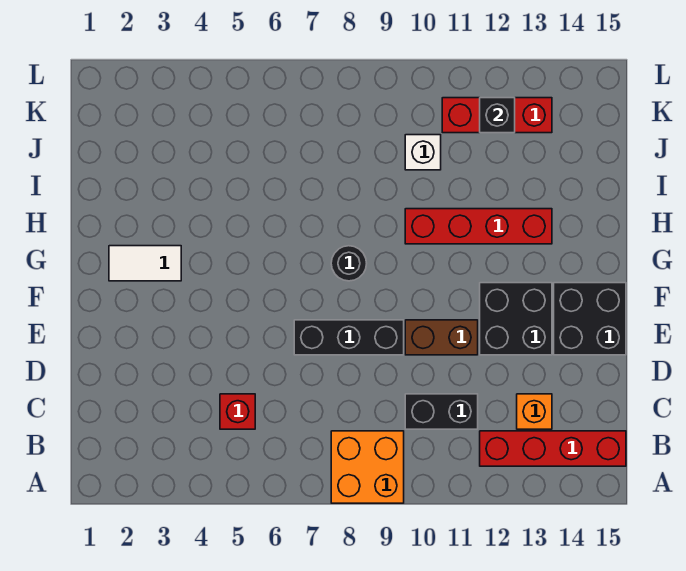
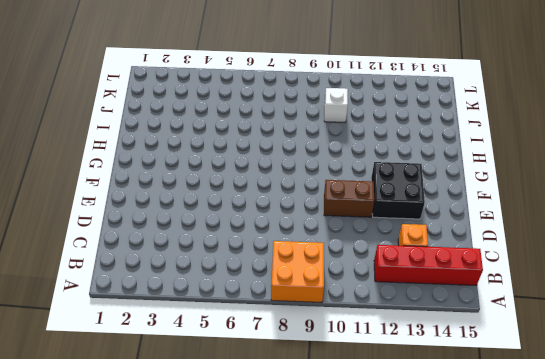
none -> red 1x1 brick [220,394,255,429]
none -> black 1x2 brick [405,394,478,429]
none -> black 1x3 brick [294,320,404,355]

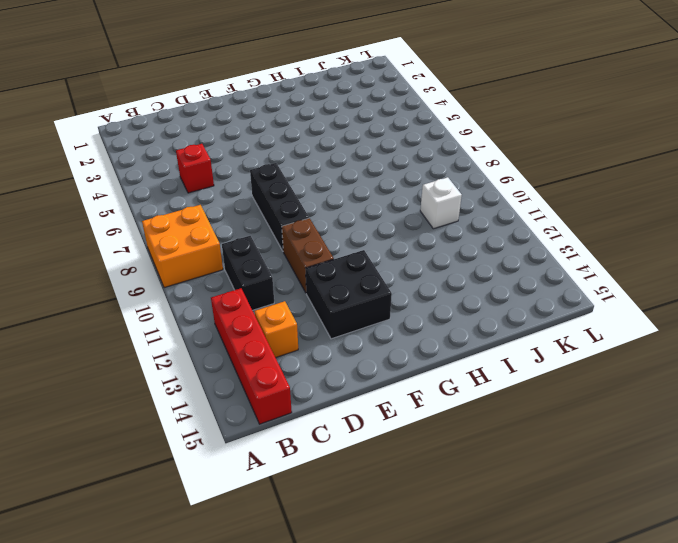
none -> black 2x2 brick [554,283,626,355]
none -> white 1x2 tile [109,246,181,281]
none -> black 1x1 round brick [331,246,367,281]

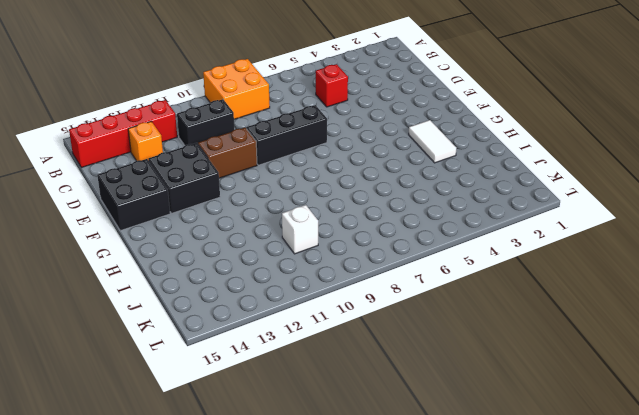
white 1x2 tile [409,120,456,163] -> white 1x2 tile turned to [109,246,181,281]
none -> black 1x1 round brick [331,246,367,281]
none -> red 1x4 brick [405,209,552,244]
none -> red 1x3 brick [442,98,552,133]

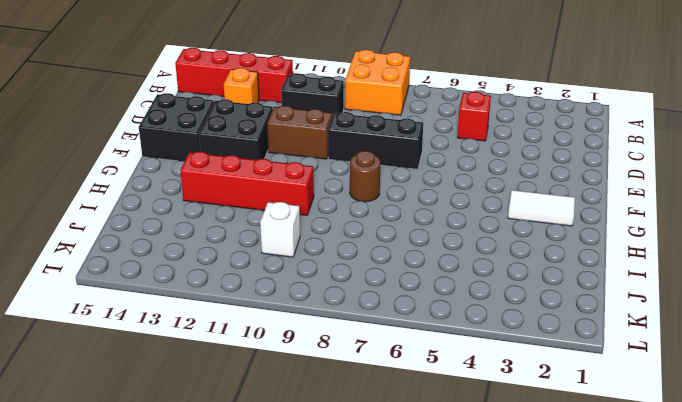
brown 1x1 round brick [350,151,380,202] -> black 1x1 round brick [331,246,367,281]
none -> red 1x3 brick [442,98,552,133]
none -> black 1x1 brick [480,98,515,133]

